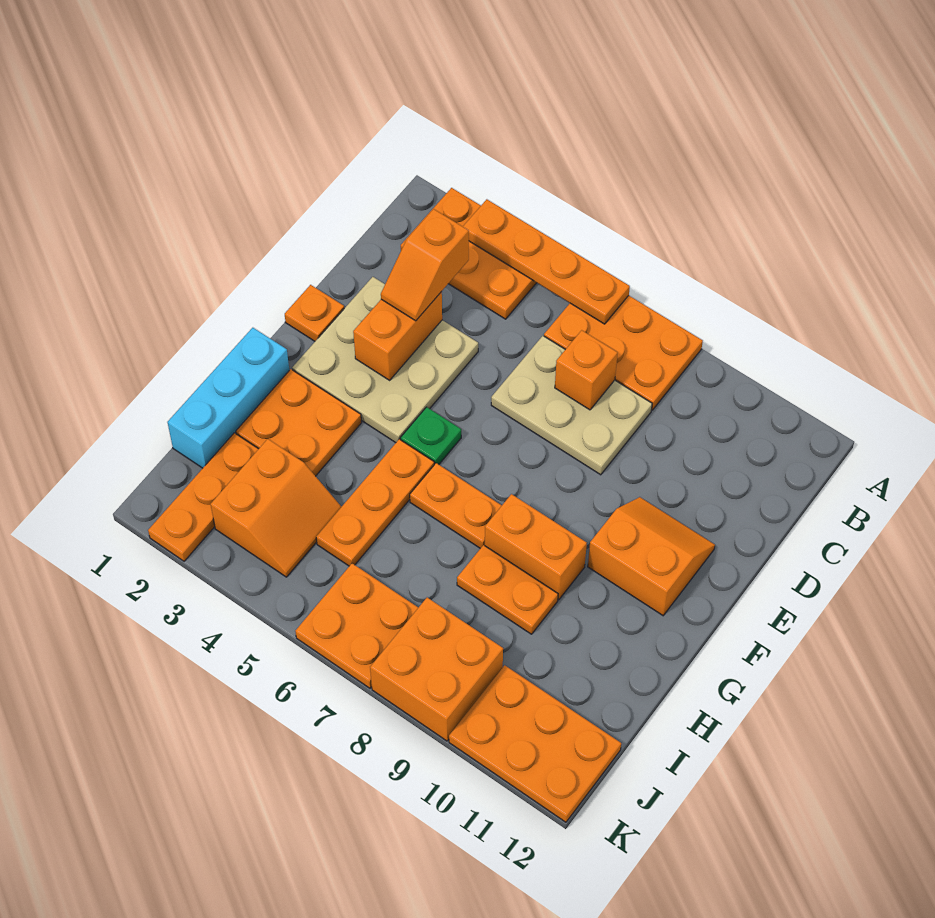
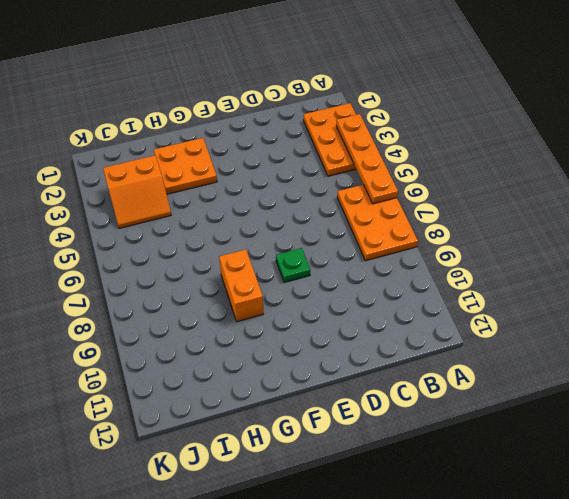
green 1x1 plate [276,248,310,283] -> green 1x1 plate moved to [401,407,461,465]
none -> tan 2x3 plate [491,336,652,475]
none -> tan 3x3 plate [292,277,478,443]
none -> orange 1x1 plate [285,285,344,341]

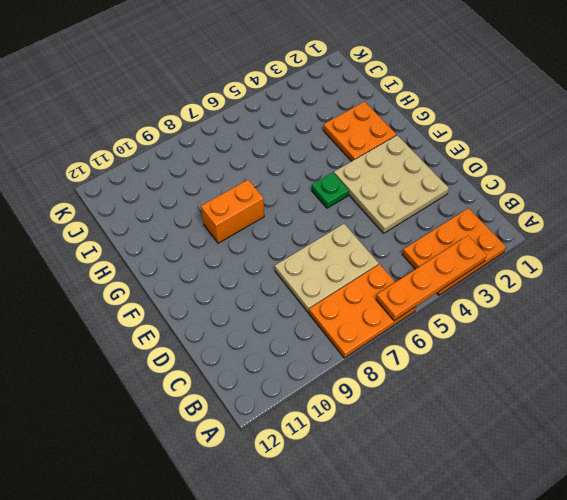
none -> orange 1x1 plate [285,285,344,341]
none -> orange 2x2 slope [588,497,715,616]
none -> cyan 1x3 brick [167,328,289,468]

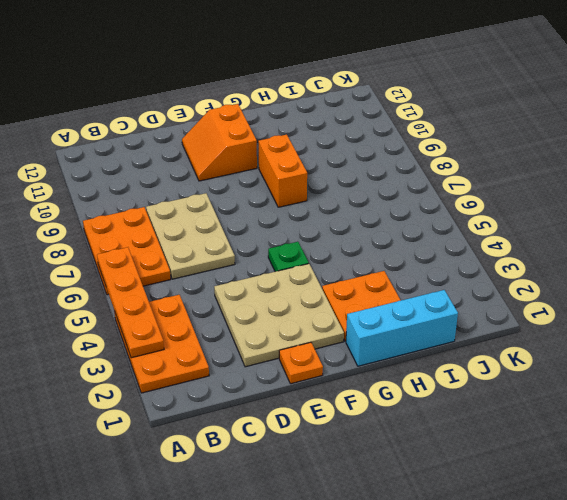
none -> orange 1x3 plate [316,439,434,566]
none -> orange 1x2 plate [410,463,502,548]
none -> orange 1x2 plate [457,545,558,634]

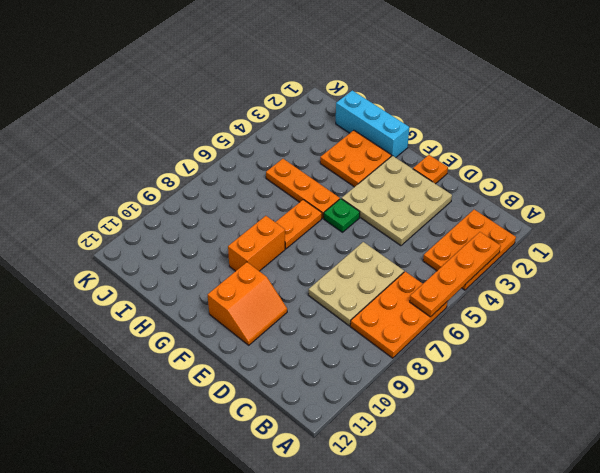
none -> orange 1x2 plate [457,545,558,634]
none -> orange 1x3 plate [148,433,258,561]
none -> orange 2x2 slope [211,439,341,577]

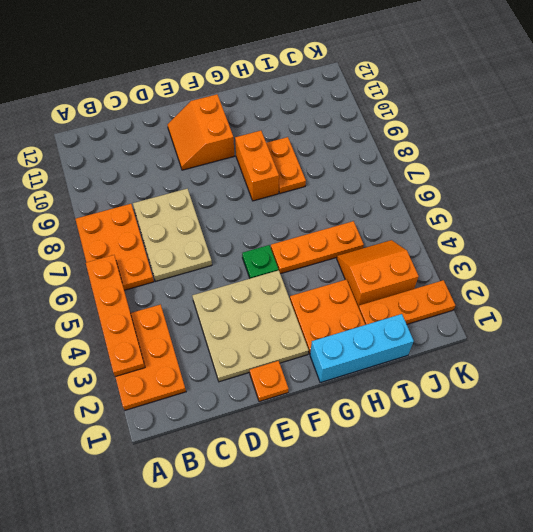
none -> orange 1x2 plate [410,463,502,548]
none -> orange 2x2 plate [295,563,418,688]
none -> orange 2x2 brick [370,598,503,741]

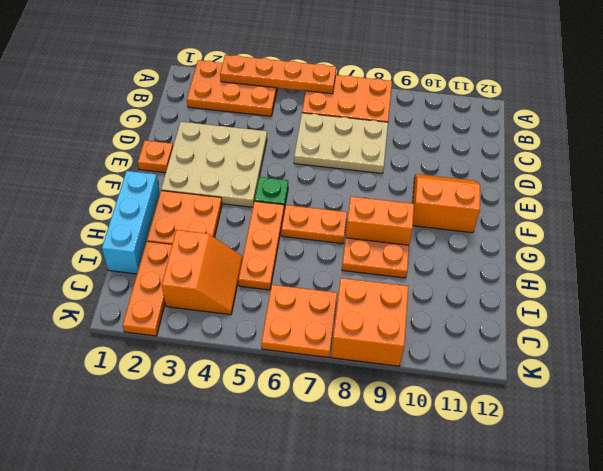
none -> orange 2x3 plate [449,665,621,822]
none -> orange 1x1 brick [555,330,618,410]
none -> orange 1x2 brick [353,292,442,380]

